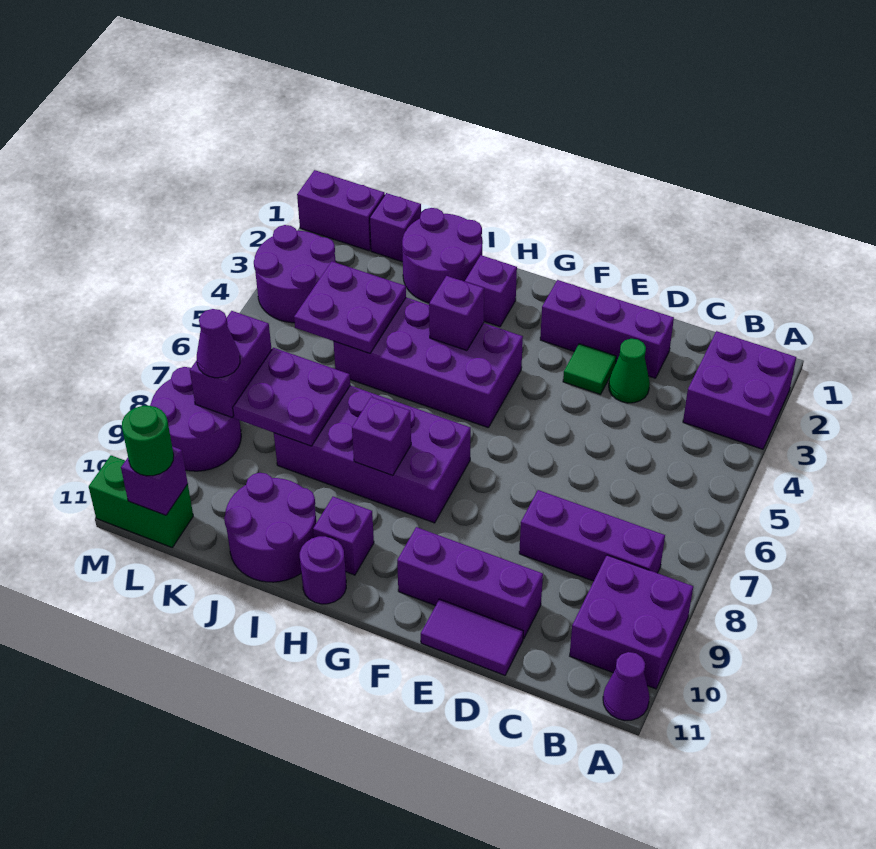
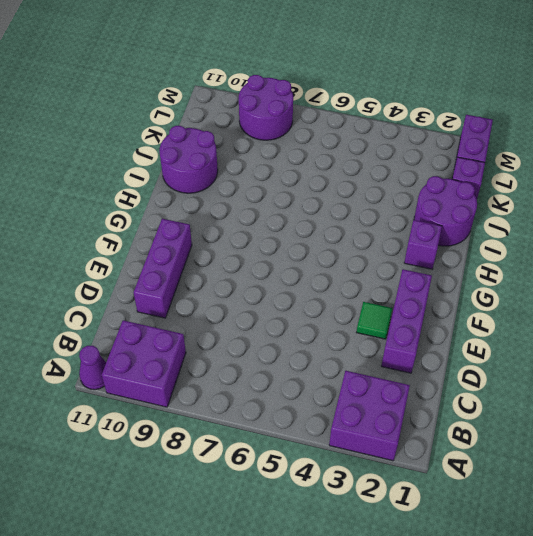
none -> purple 1x3 brick [519,490,665,581]
none -> green 1x1 cone [609,339,650,403]
none -> purple 1x2 tile [421,599,523,675]

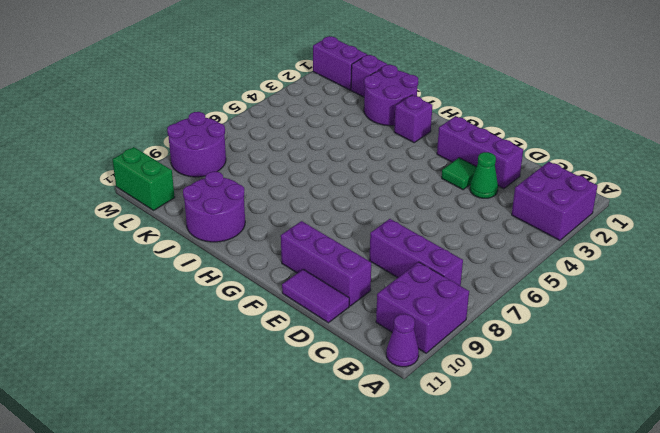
none -> purple 2x4 brick [333,298,523,428]
none -> purple 2x4 brick [274,386,471,523]
none -> purple 1x1 brick [313,497,374,575]

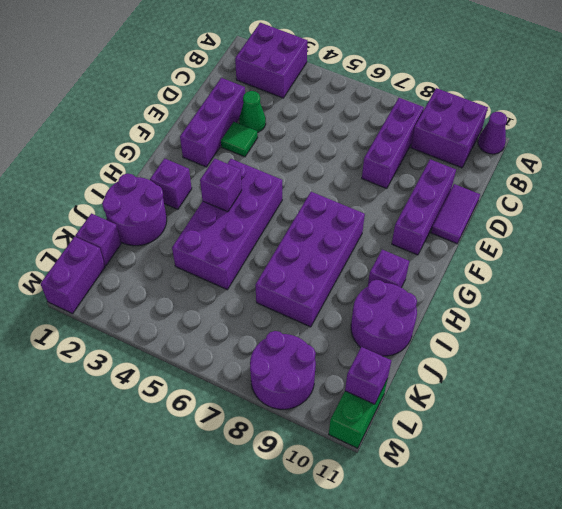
none -> purple 1x1 round brick [300,536,346,604]
none -> purple 2x2 round brick [254,225,336,323]
none -> purple 1x1 brick [352,397,411,476]

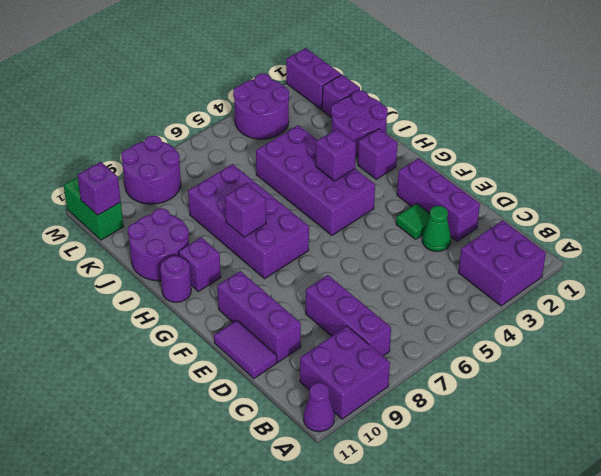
none -> purple 2x2 plate [294,262,406,353]
none -> purple 2x2 plate [233,348,350,446]
none -> purple 1x2 brick [190,311,272,417]

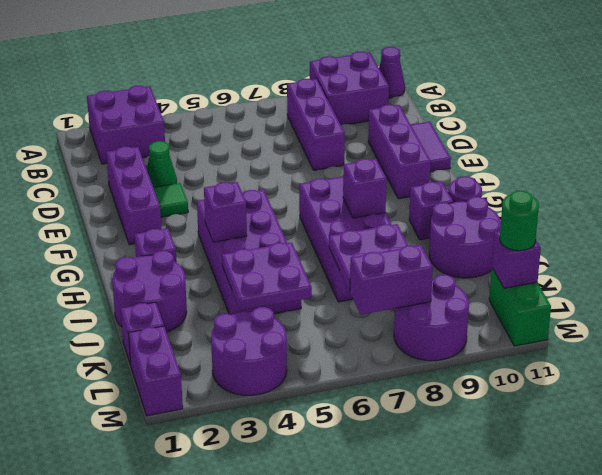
none -> purple 1x1 cone [197,309,240,378]

